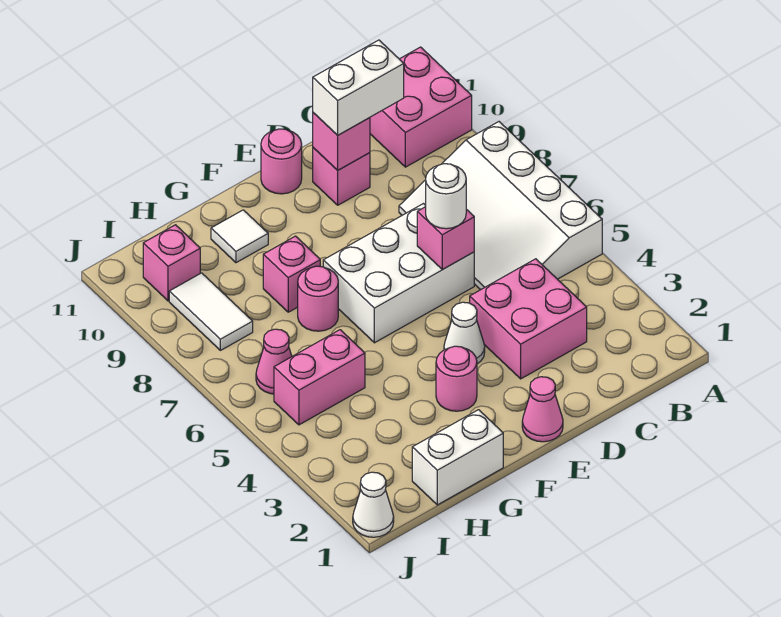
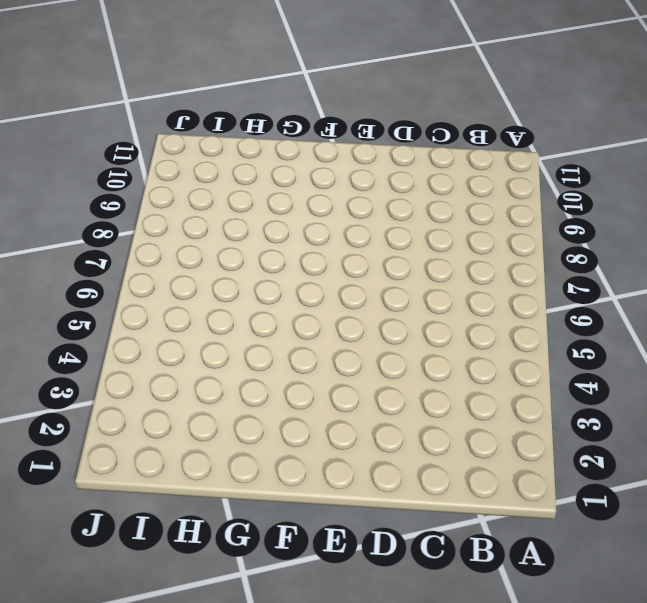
none -> white 3x4 slope [399,122,602,290]
none -> pink 2x2 brick [370,47,472,167]
none -> pink 2x2 brick [470,259,587,379]

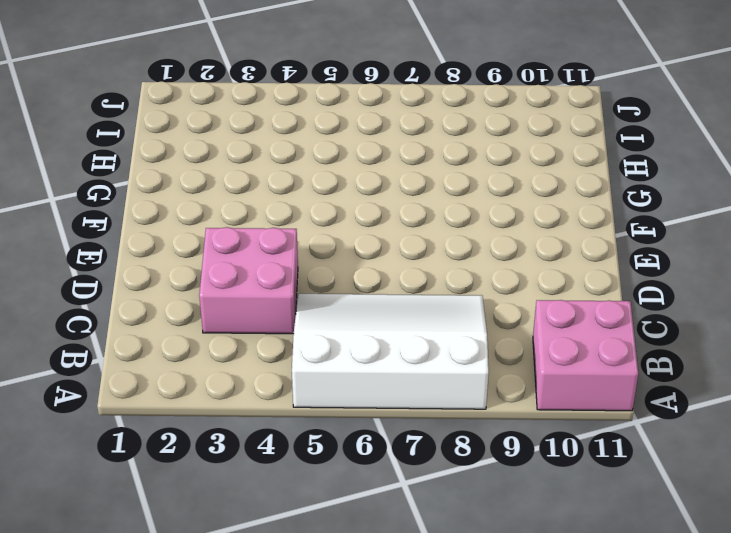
none -> white 2x3 brick [323,204,474,343]
none -> pink 1x1 brick [313,148,370,205]
none -> pink 1x1 cone [522,377,563,442]

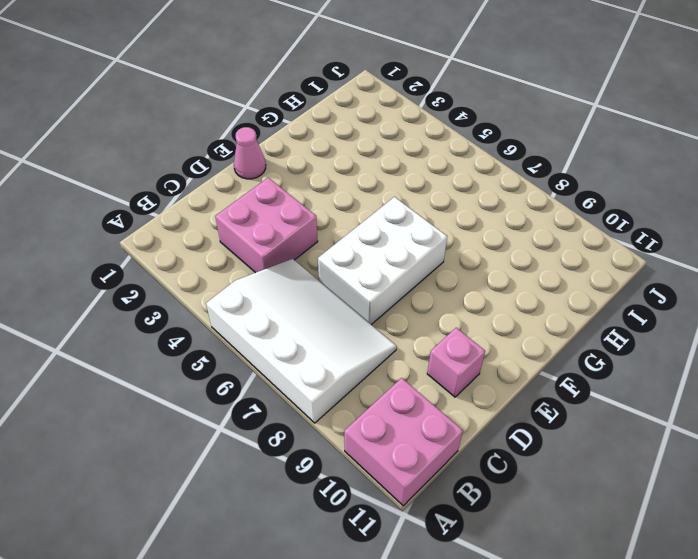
none -> white 1x1 cone [444,302,485,364]
none -> pink 1x1 round brick [261,129,302,194]
none -> pink 1x1 round brick [436,346,477,411]

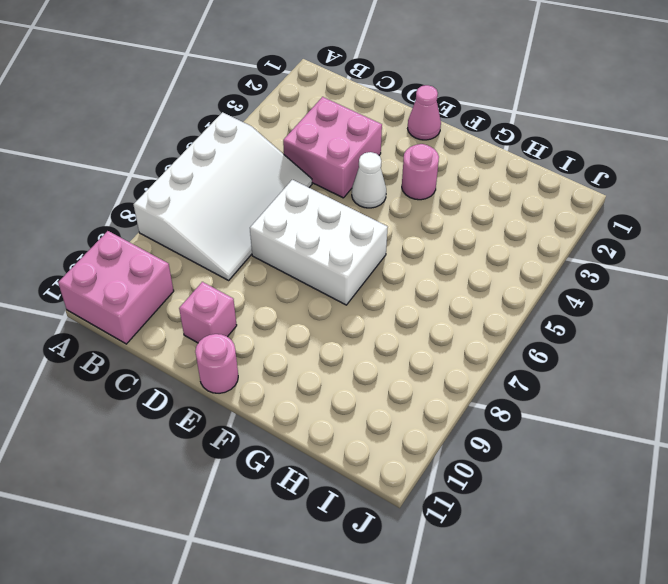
none -> white 1x2 brick [412,410,503,505]
none -> pink 1x1 round brick [298,266,338,331]
none -> pink 1x1 brick [263,236,320,312]

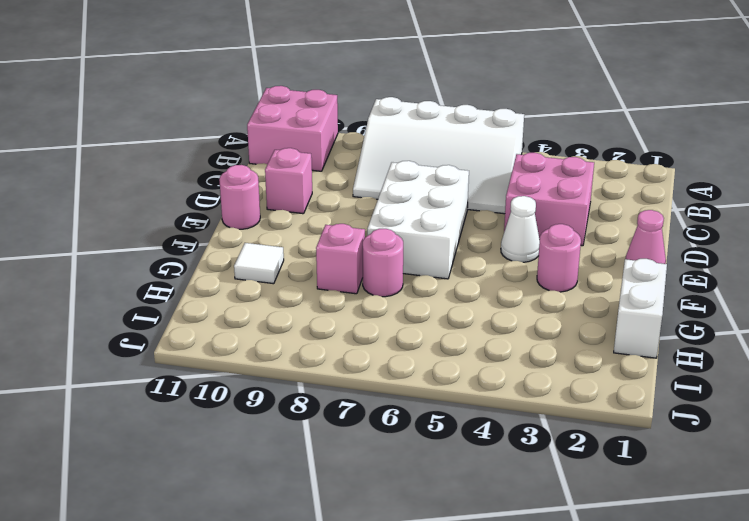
none -> pink 1x2 brick [274,330,365,425]
none -> pink 1x1 cone [256,329,292,394]
none -> white 1x2 tile [169,273,253,350]

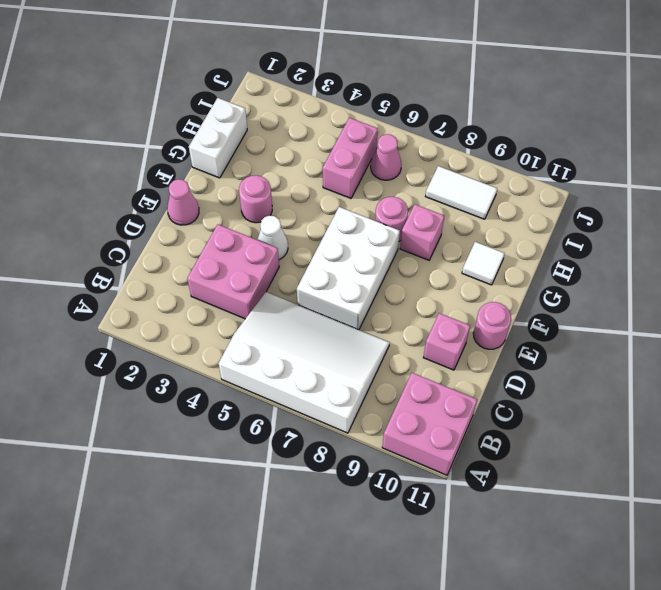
none -> pink 1x1 brick [143,225,200,301]
none -> white 1x1 cone [353,472,394,537]
none -> pink 1x1 brick [417,207,474,270]

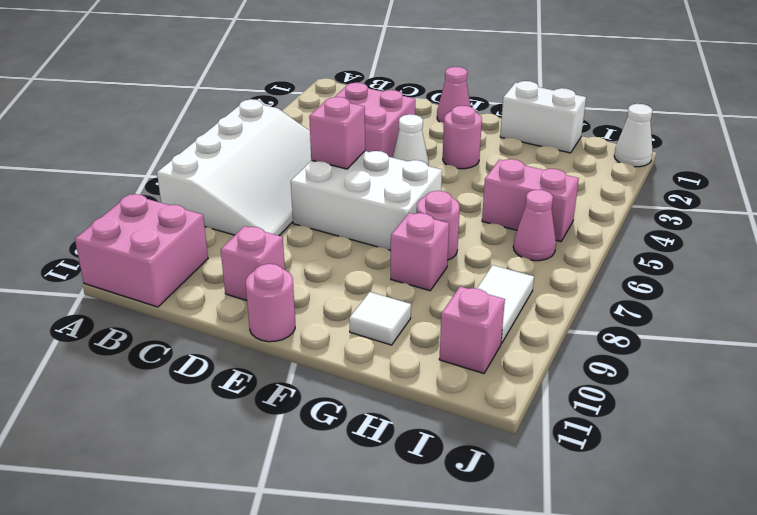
none -> pink 1x1 brick [313,113,370,170]
none -> white 1x2 brick [313,40,404,135]
none -> white 1x1 round brick [426,164,466,229]

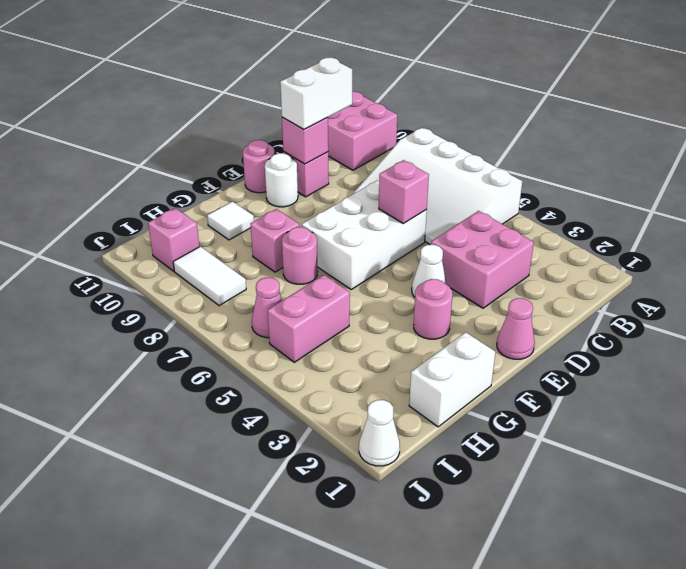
white 1x1 round brick [265,153,298,207] -> white 1x1 round brick moved to [426,164,466,229]

